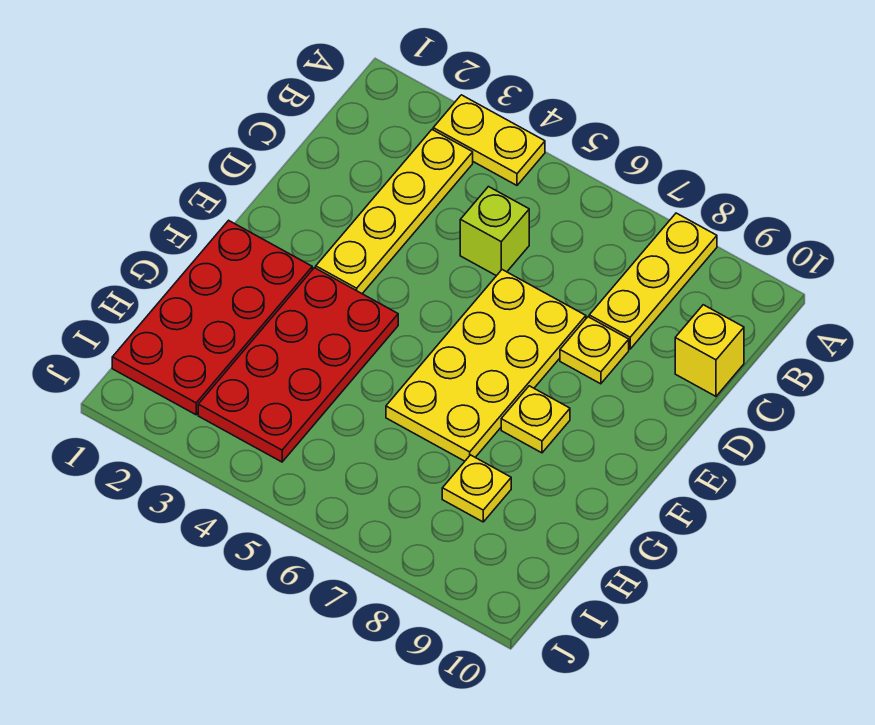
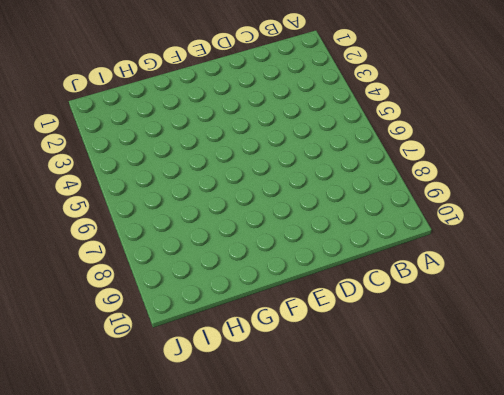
none -> yellow 1x2 plate [433,95,545,185]
none -> yellow 1x3 plate [589,213,717,349]

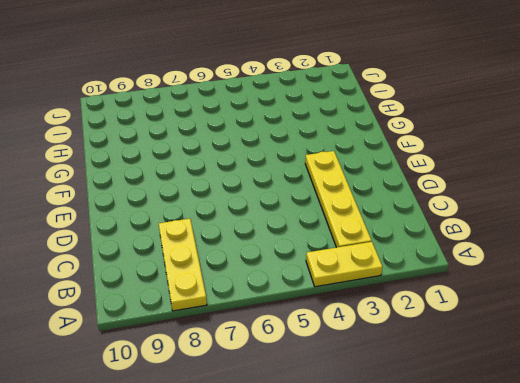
none -> lime 1x1 brick [460,187,529,276]
none -> yellow 1x1 brick [675,305,744,396]

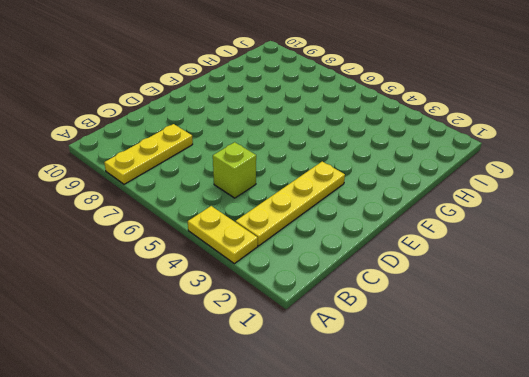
none -> yellow 1x1 brick [675,305,744,396]
none -> yellow 2x4 plate [386,270,586,461]

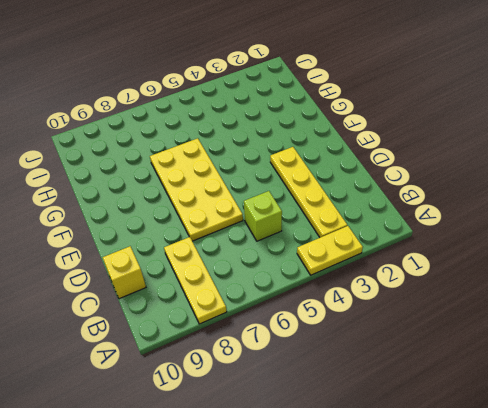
none -> yellow 1x1 plate [560,317,629,384]
none -> red 2x4 plate [112,220,312,415]

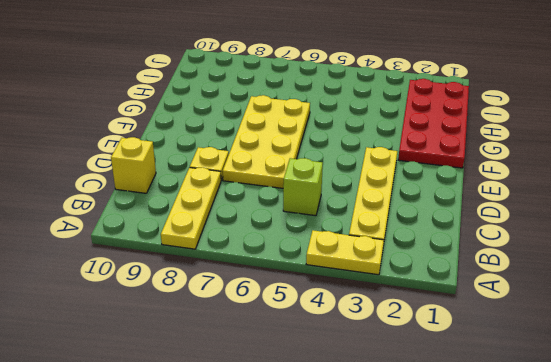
none -> red 2x4 plate [198,268,398,462]
none -> yellow 1x1 plate [501,386,570,453]

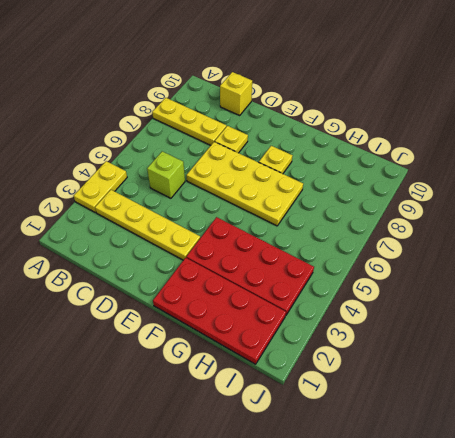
none -> yellow 1x1 plate [442,455,511,522]

